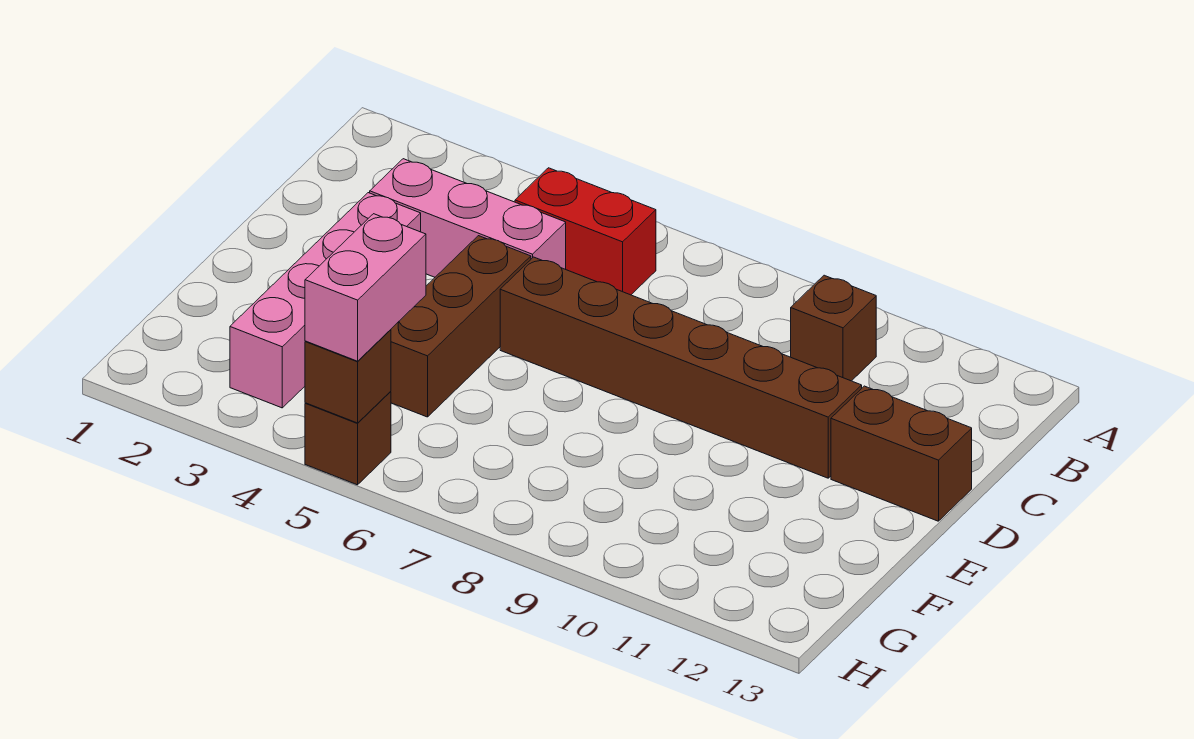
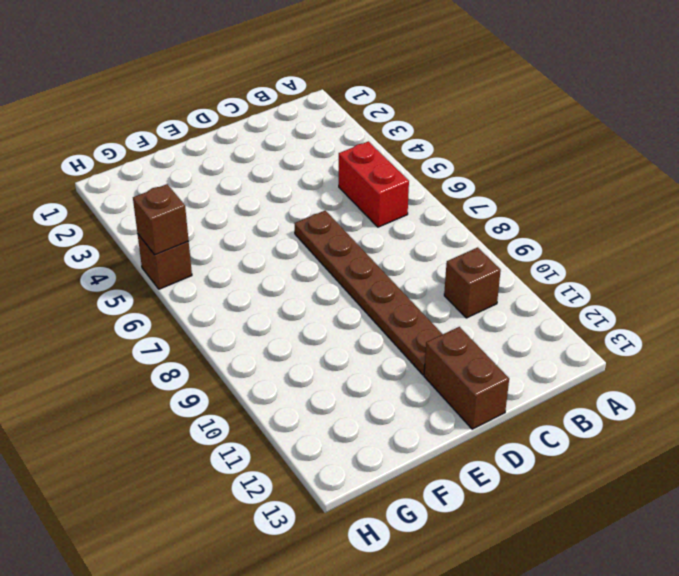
brown 1x6 plate [295,211,443,375] -> brown 1x6 brick [500,257,862,478]
none -> pink 1x3 brick [370,159,566,277]
none -> pink 1x4 brick [230,193,421,408]

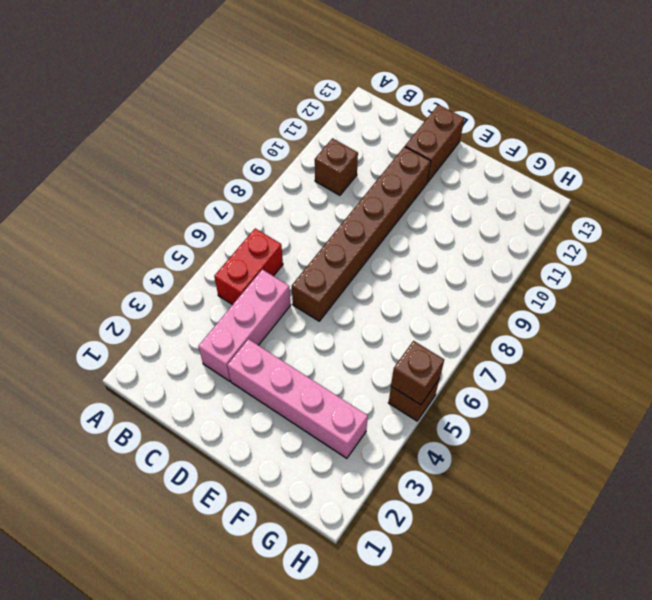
none -> brown 1x3 brick [391,236,531,417]
none -> pink 1x2 brick [305,214,426,361]

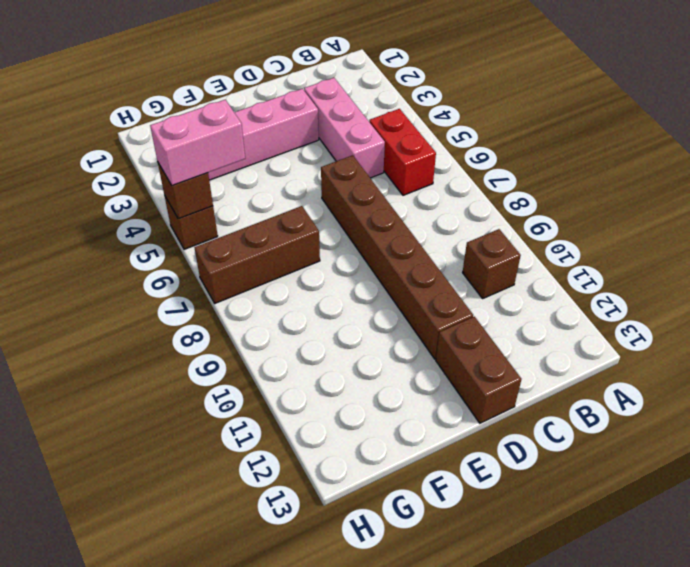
brown 1x3 brick [194,206,320,303] -> brown 1x3 brick moved to [391,236,531,417]

